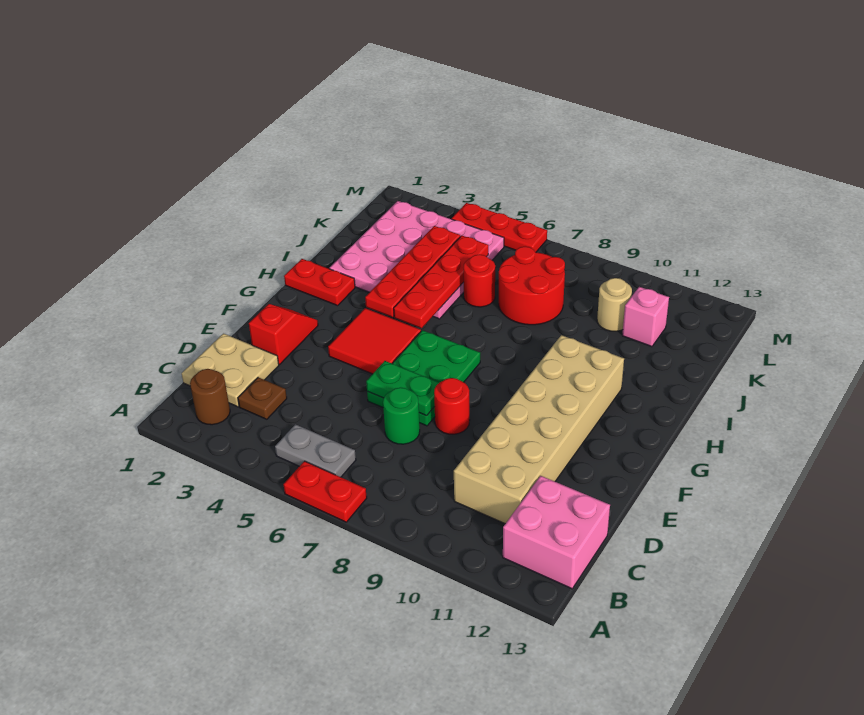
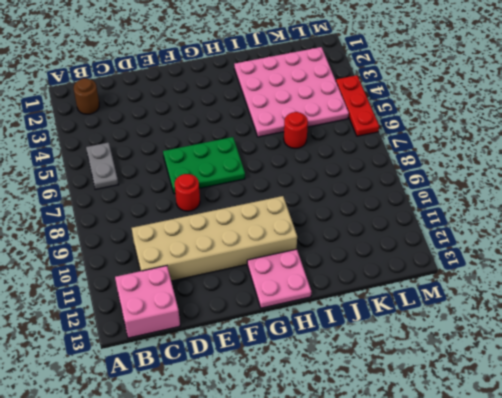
pink 2x2 plate [247,249,311,308] -> none
none -> red 1x2 plate [284,461,367,522]
none -> tan 2x2 plate [182,334,279,407]
none -> brown 1x1 plate [238,377,287,419]

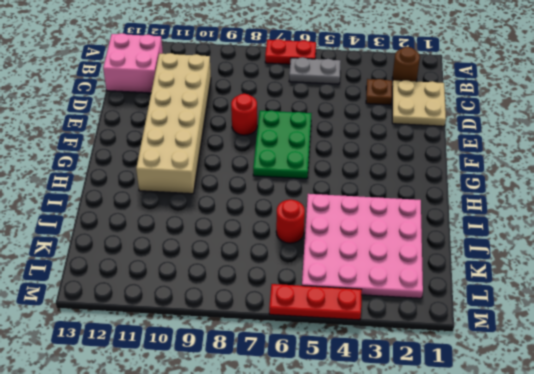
none -> green 1x1 round brick [383,388,420,444]
none -> red 1x2 slope [249,304,318,364]
none -> red 2x2 tile [328,308,421,374]

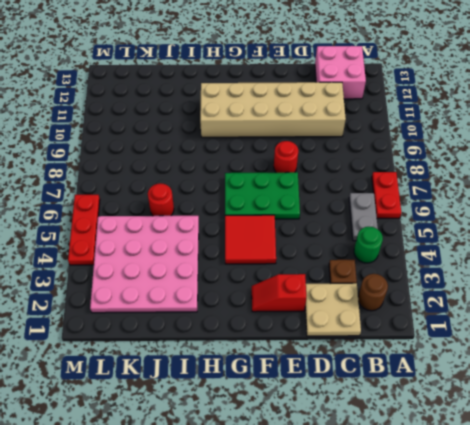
green 1x1 round brick [354,227,383,263] -> green 1x1 round brick moved to [383,388,420,444]
none -> red 1x2 plate [284,259,355,306]
none -> red 2x2 round brick [499,247,565,325]
none -> tan 1x1 round brick [597,278,632,331]

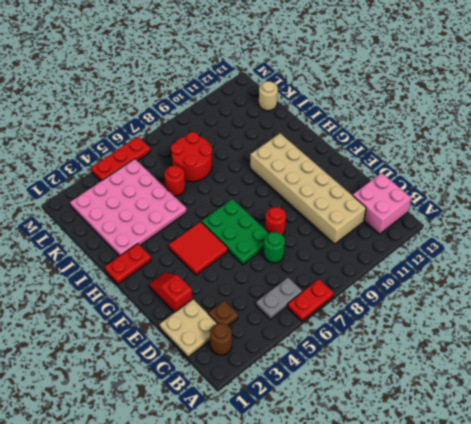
tan 1x1 round brick [259,81,278,111] -> tan 1x1 round brick moved to [597,278,632,331]
none -> pink 1x1 brick [622,287,669,347]
none -> green 1x2 plate [366,361,439,416]
none -> red 1x4 plate [365,226,460,317]

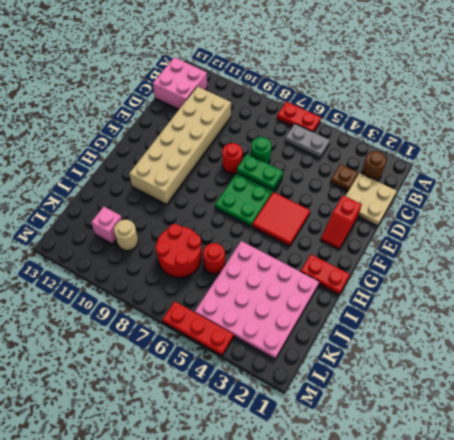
none -> red 1x4 plate [365,226,460,317]
none -> red 1x4 plate [394,236,488,328]

